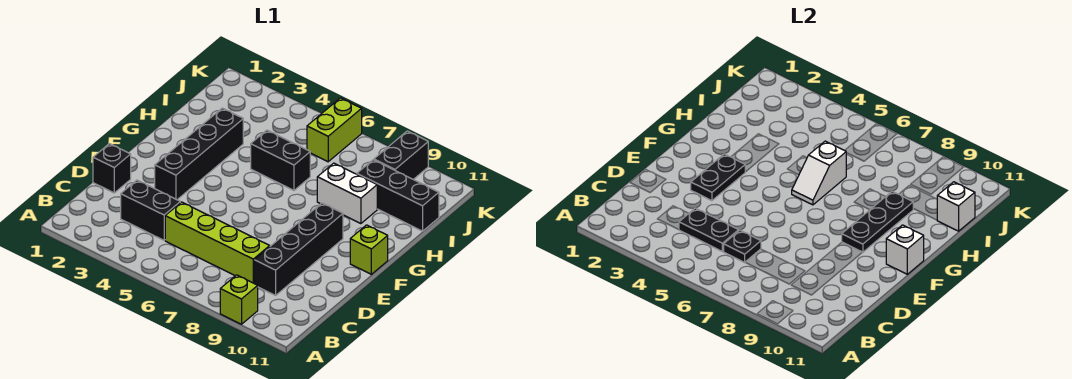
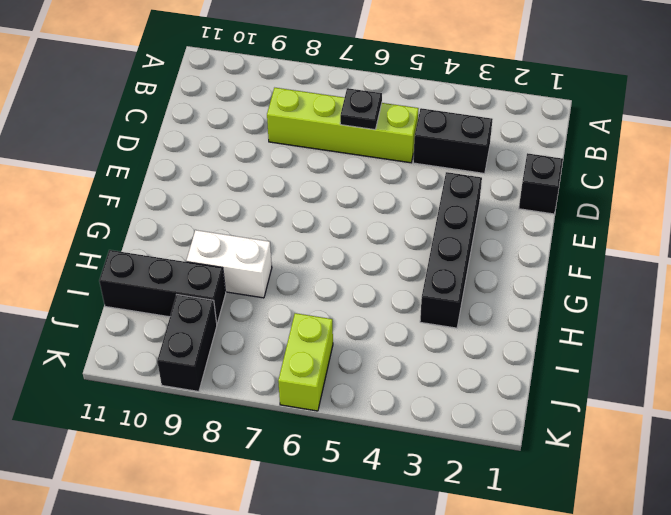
none -> lime 1x1 brick [220,275,258,324]
none -> black 1x4 brick [254,203,343,295]
none -> lime 1x1 brick [350,225,388,274]

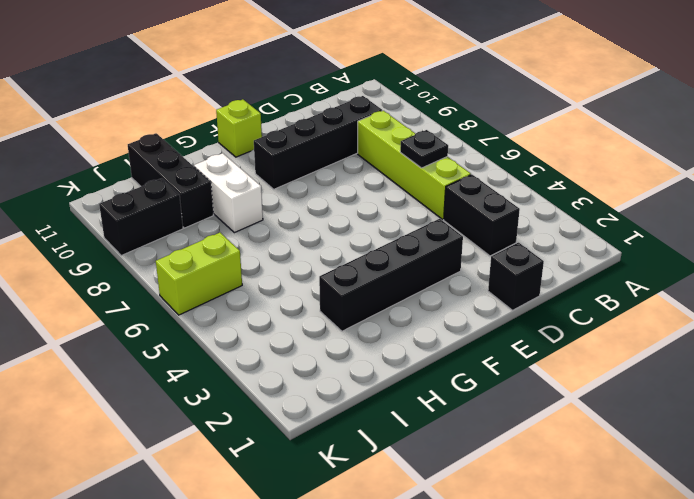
none -> lime 1x1 brick [220,275,258,324]
none -> black 1x2 brick [251,130,310,190]
none -> black 1x2 plate [679,208,739,251]

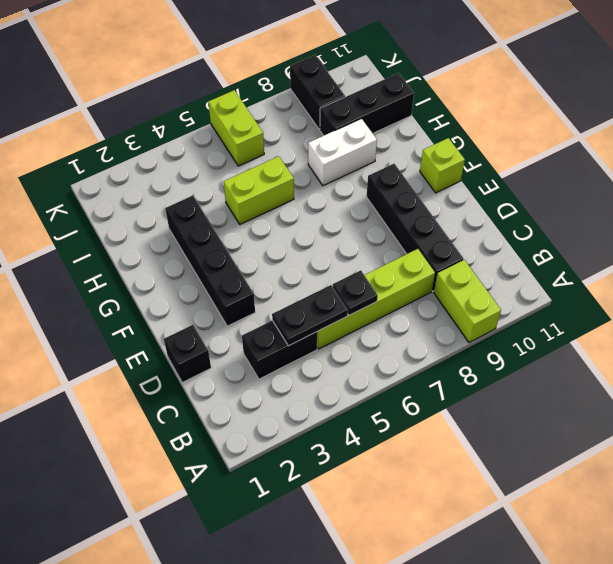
lime 1x2 brick [434,260,501,343] -> lime 1x1 brick [220,275,258,324]
lime 1x2 brick [224,156,294,224] -> black 1x2 brick [251,130,310,190]
none -> black 1x2 plate [691,154,745,201]
none -> black 1x3 plate [842,191,913,252]
none -> white 1x1 brick [886,225,924,274]

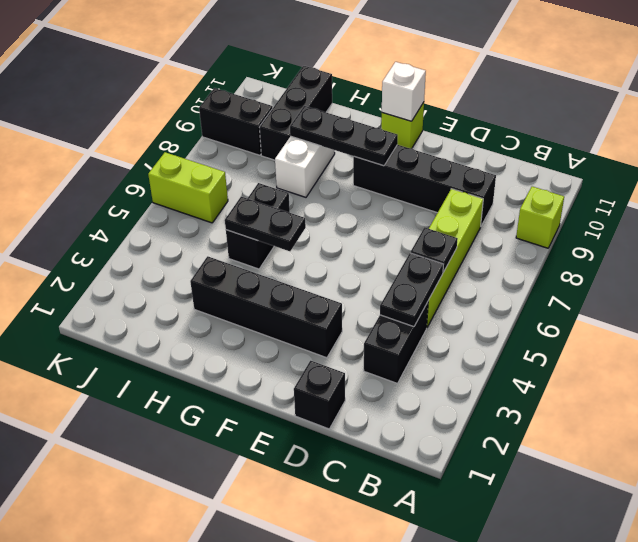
black 1x2 plate [225,197,306,251] -> black 1x2 plate moved to [691,154,745,201]
none -> white 1x2 slope [792,141,846,205]
none -> white 1x1 brick [937,182,975,231]

